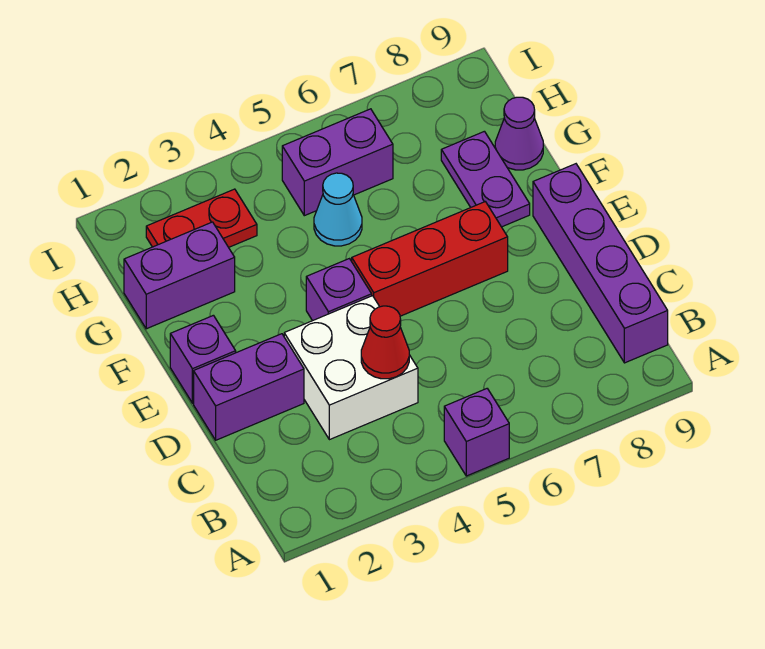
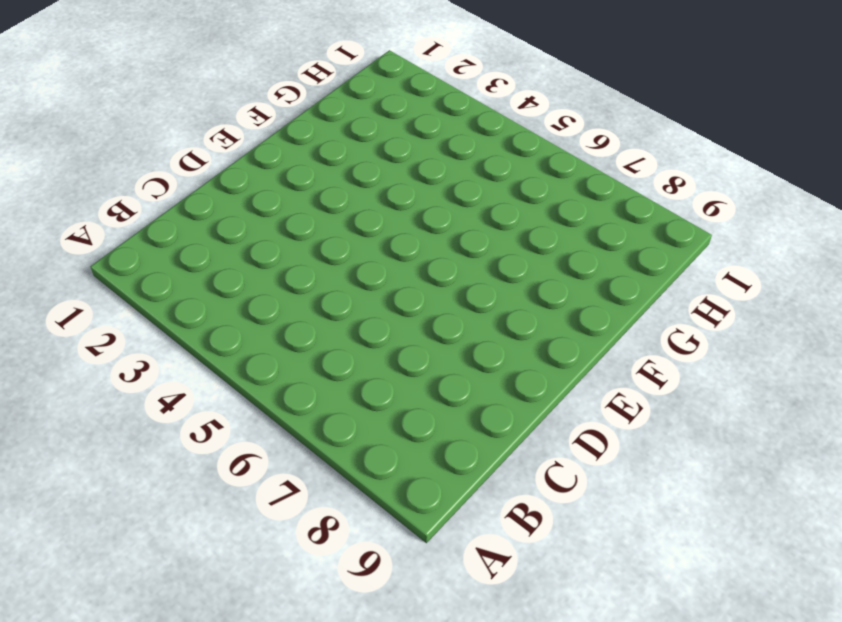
none -> purple 1x1 brick [444,389,509,476]
none -> purple 1x4 brick [533,164,668,363]
none -> white 2x2 brick [284,296,418,440]

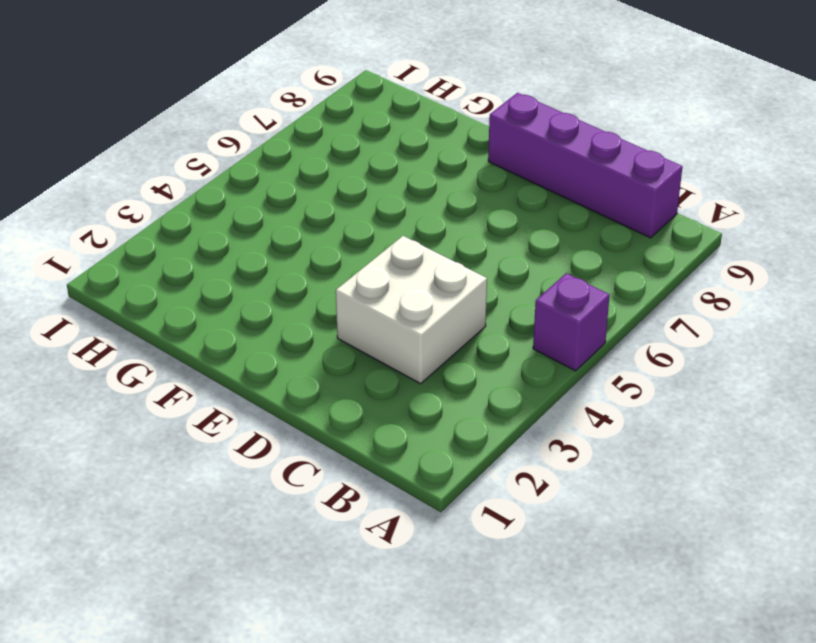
none -> purple 1x2 brick [194,334,304,440]
none -> purple 1x1 brick [170,315,236,403]
none -> purple 1x1 brick [306,259,372,321]

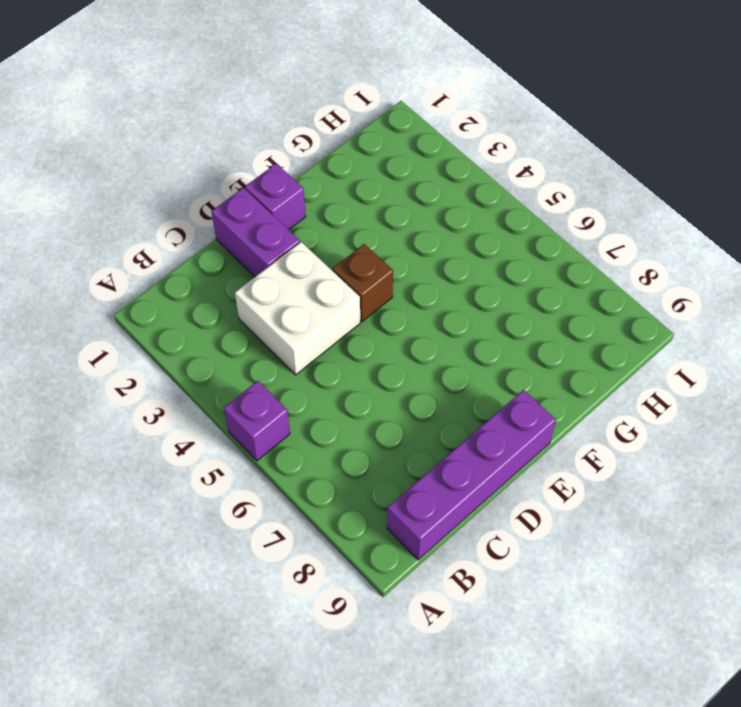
brown 1x1 brick [333,244,393,322] -> purple 1x1 brick [306,259,372,321]
none -> red 1x3 brick [352,202,508,316]
none -> purple 1x2 plate [441,131,530,227]
none -> purple 1x2 brick [124,222,235,329]

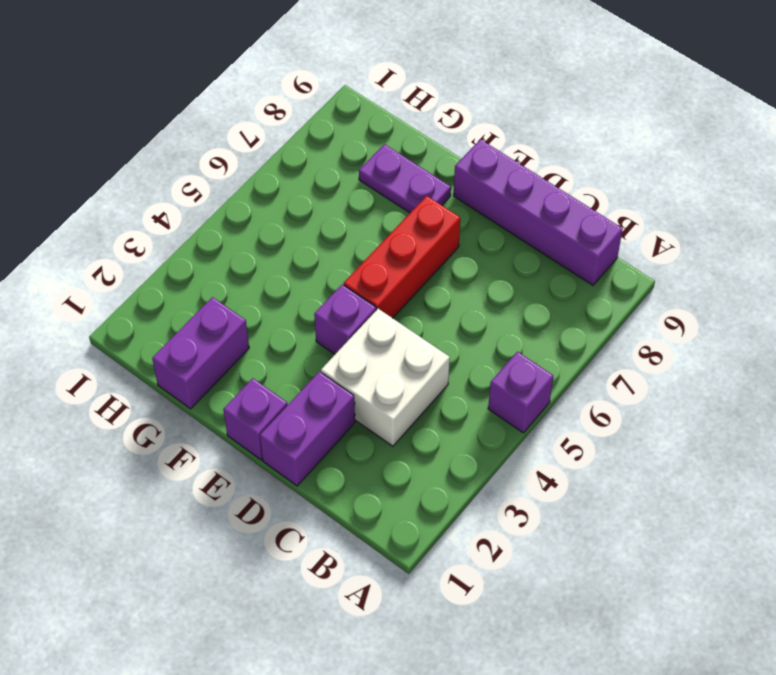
none -> cyan 1x1 cone [314,173,362,246]
none -> purple 1x1 cone [495,97,543,170]
none -> red 1x2 plate [146,189,257,247]

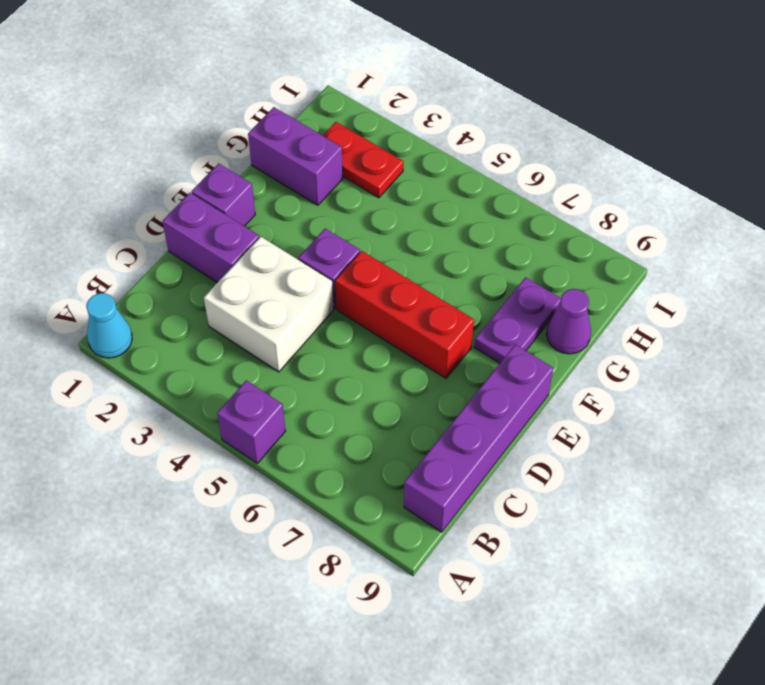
cyan 1x1 cone [87,293,132,358] -> cyan 1x1 cone moved to [314,173,362,246]
none -> purple 1x2 brick [282,109,393,216]
none -> red 1x1 cone [361,306,409,379]

